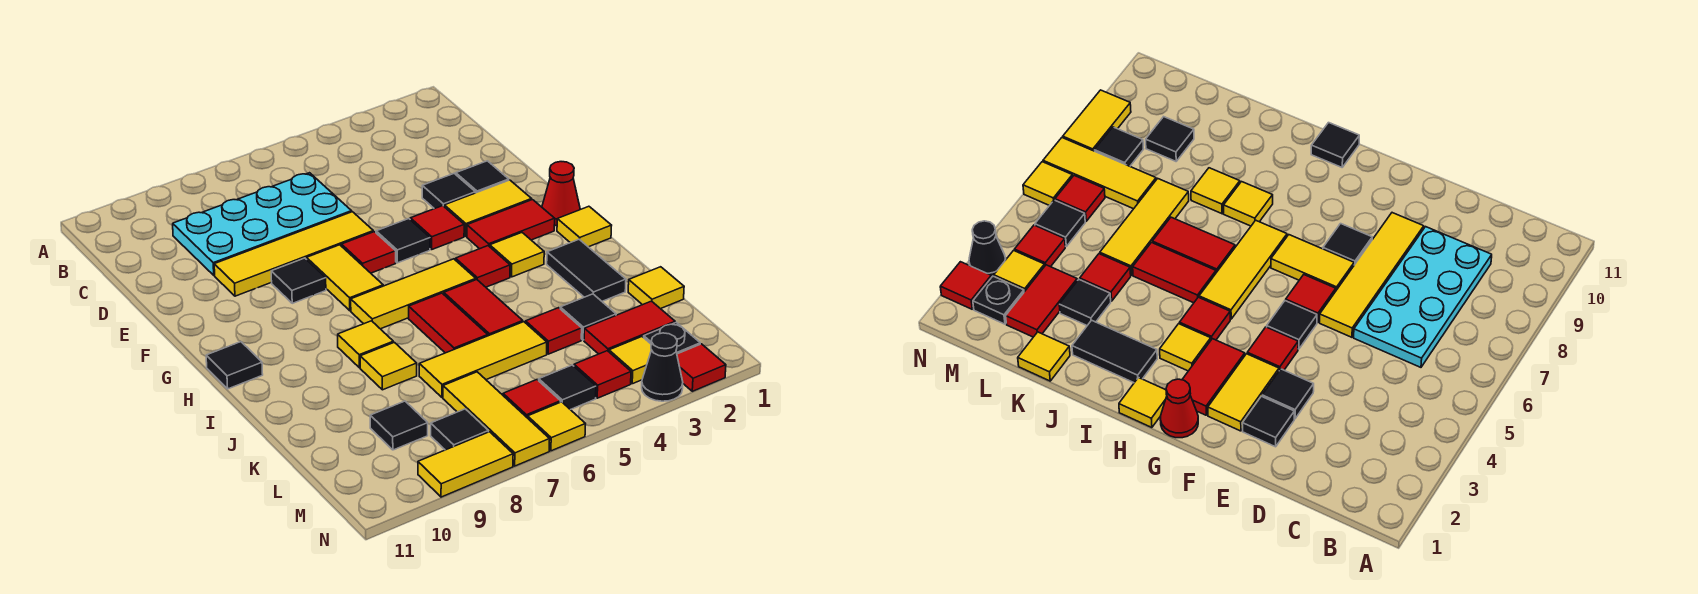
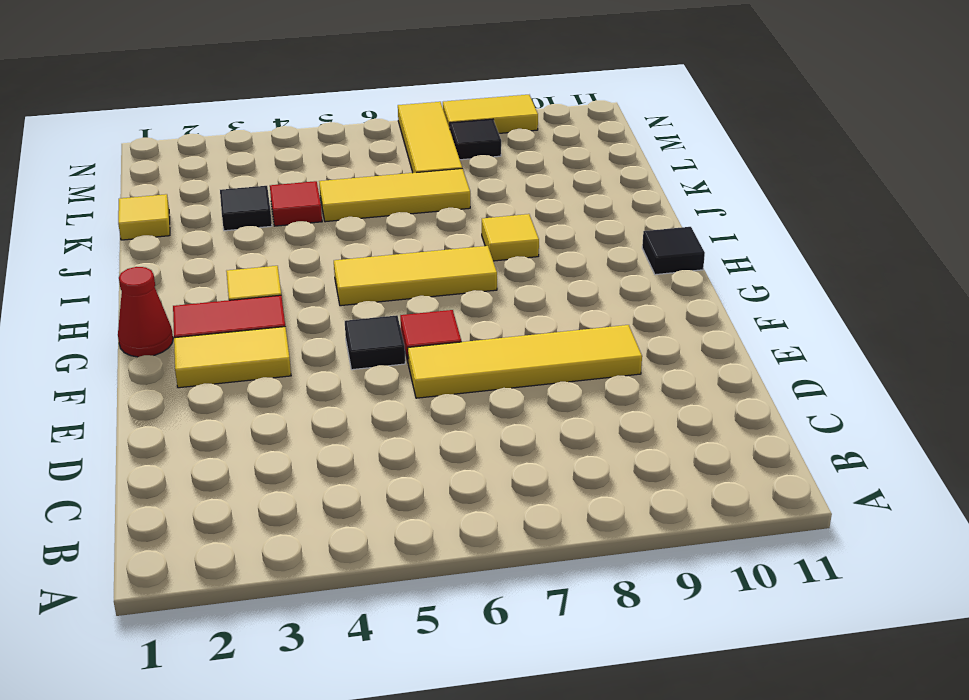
none -> cyan 2x4 plate [173,173,352,275]
none -> black 1x1 tile [456,161,509,193]
none -> black 1x1 tile [422,174,475,209]
none -> red 1x1 tile [410,206,464,249]

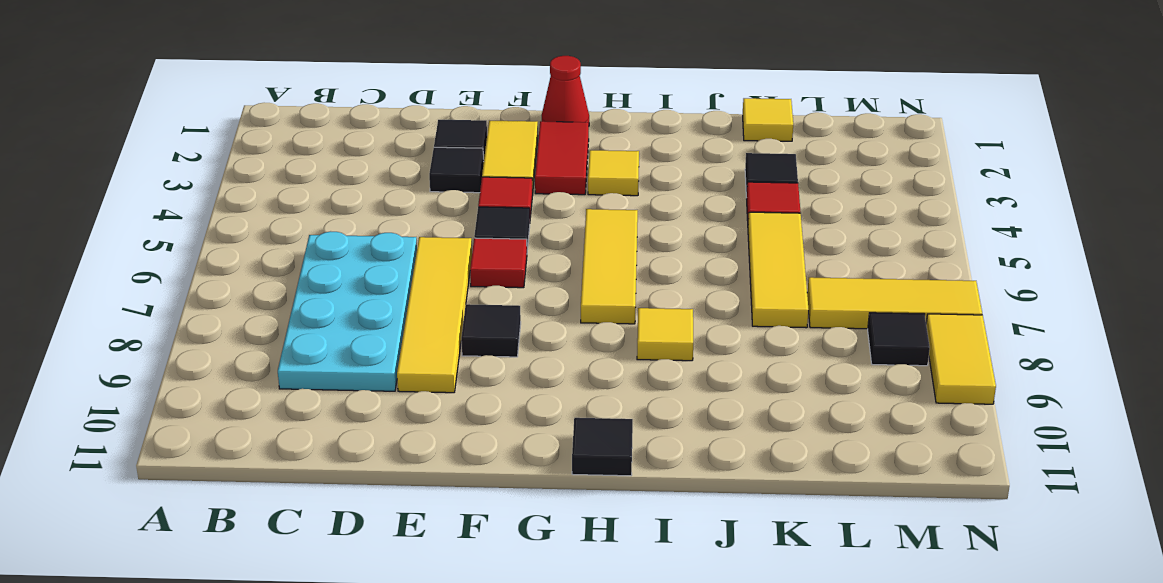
none -> yellow 1x2 tile [307,245,383,311]
none -> yellow 1x1 tile [557,206,612,247]
none -> red 1x1 tile [456,246,510,287]
none -> black 1x2 tile [547,239,626,301]

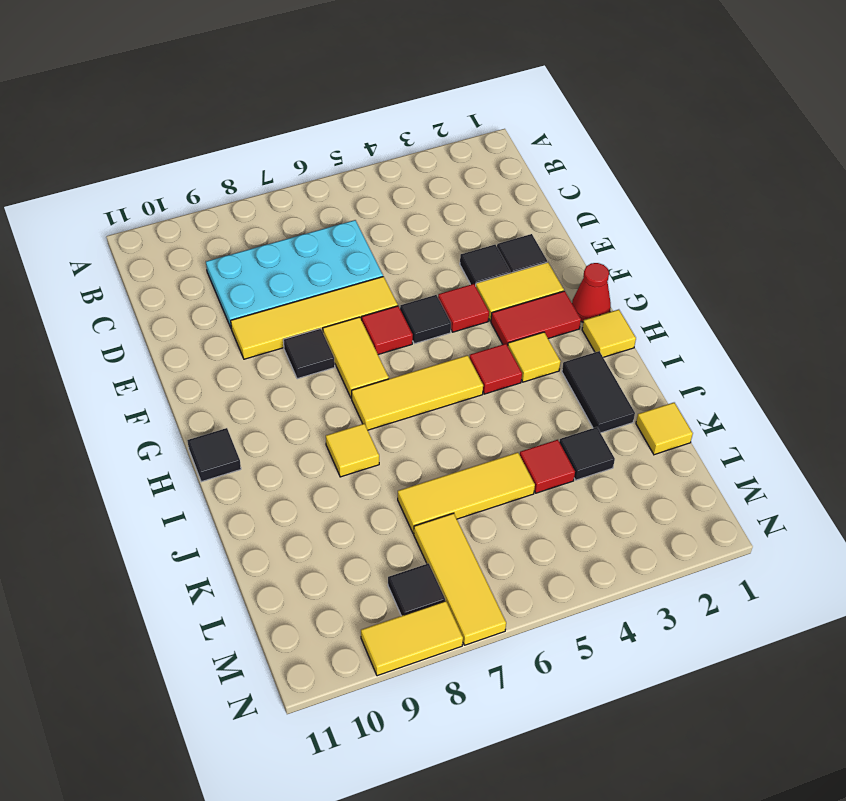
none -> red 1x2 tile [444,280,523,336]
none -> red 1x2 tile [409,293,488,353]
none -> yellow 1x1 tile [360,342,417,390]
none -> red 1x2 tile [584,301,675,354]

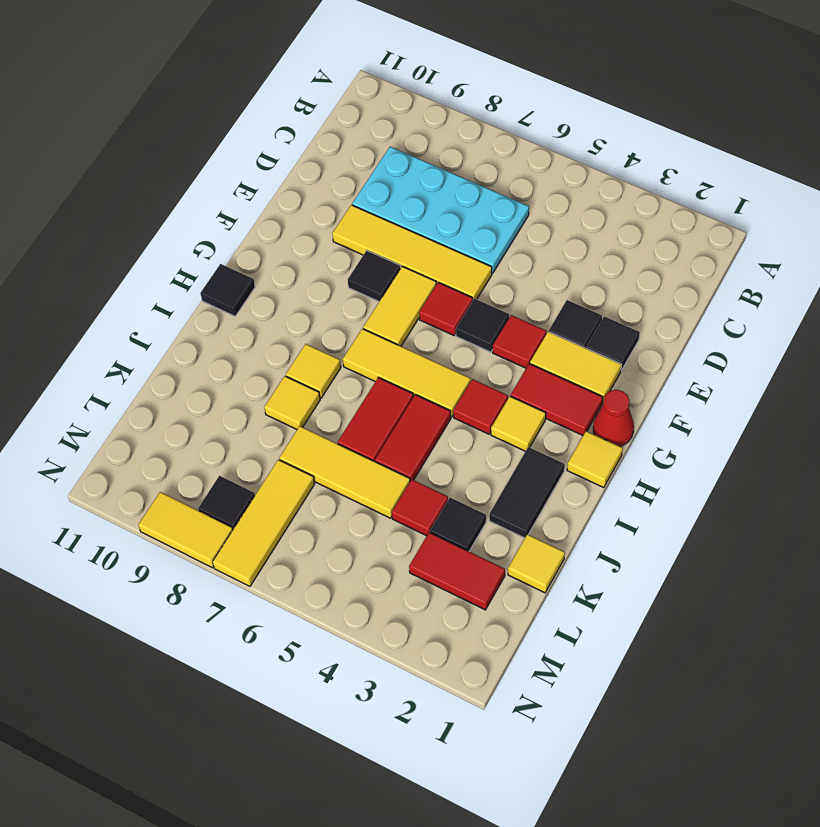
none -> black 1x1 tile [370,401,428,450]
none -> black 1x1 plate [644,322,700,354]
none -> yellow 1x1 tile [609,337,651,384]
none -> red 1x1 tile [574,351,631,398]

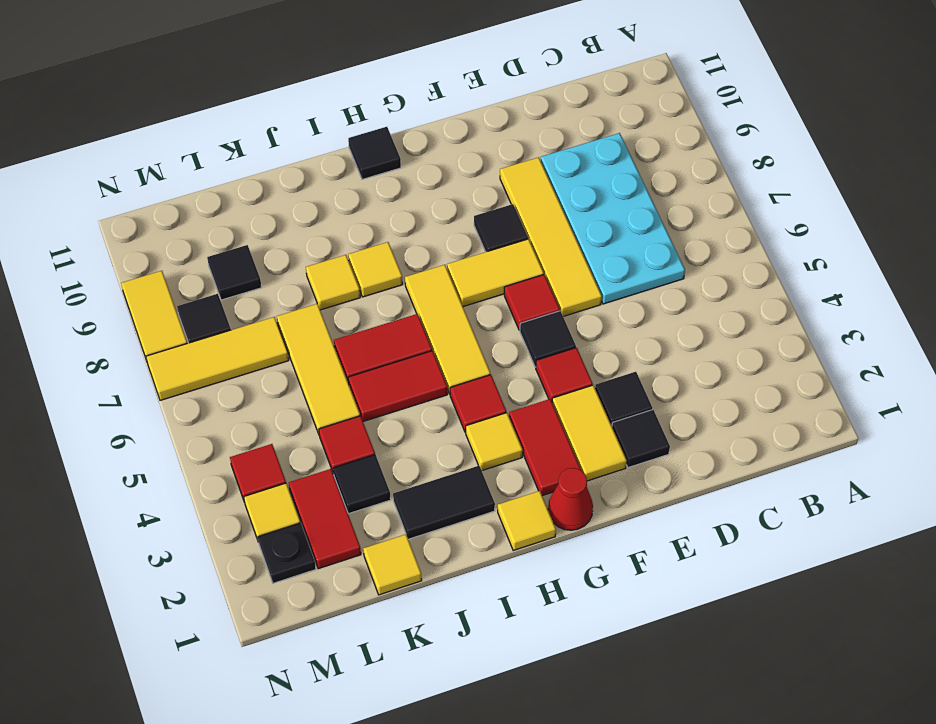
none -> black 1x1 tile [539,365,596,410]
none -> red 1x1 tile [503,380,561,418]
none -> red 1x1 tile [677,344,726,391]
none -> black 1x1 cone [642,333,683,401]

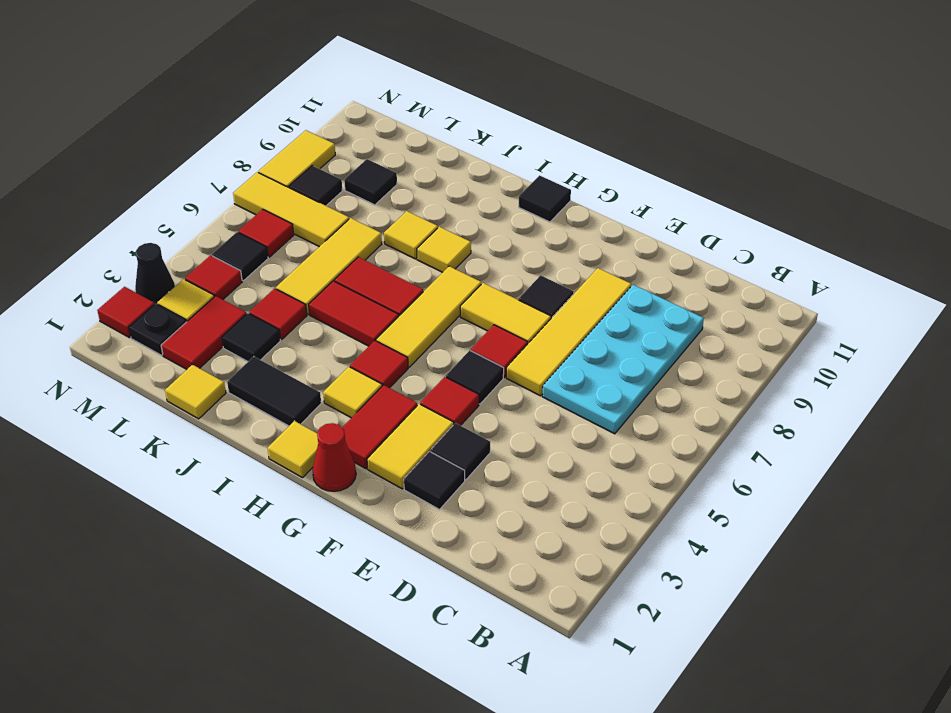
none -> yellow 1x1 tile [528,402,585,451]

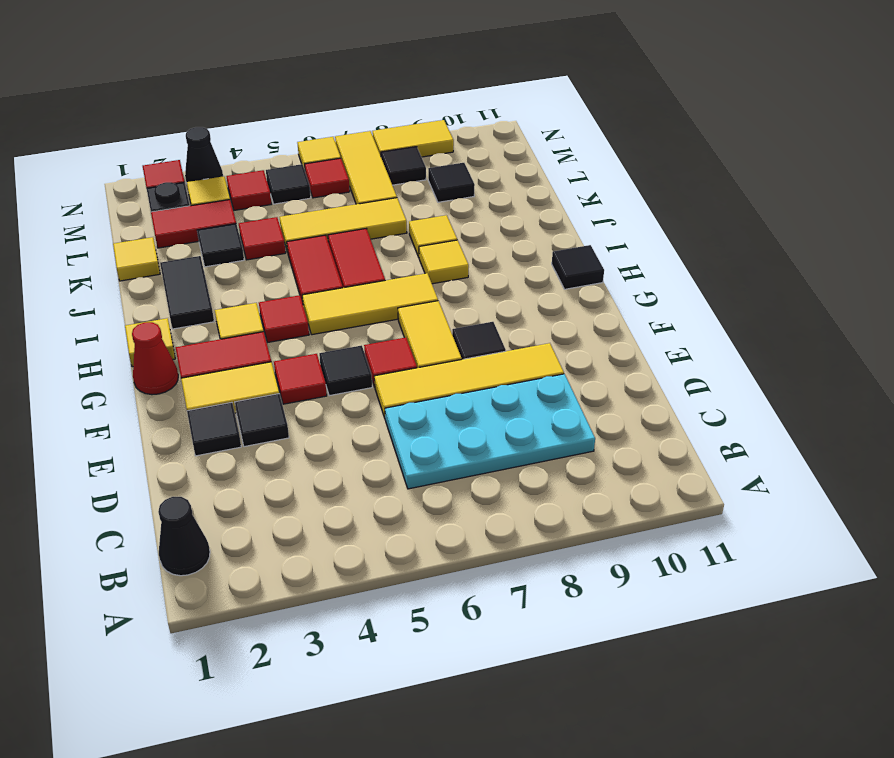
black 1x1 cone [158,497,210,576] -> none

